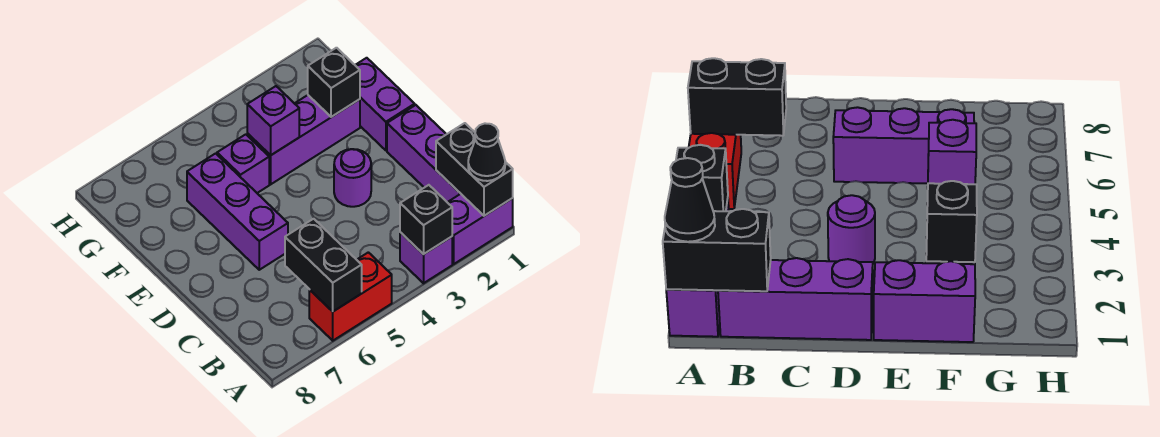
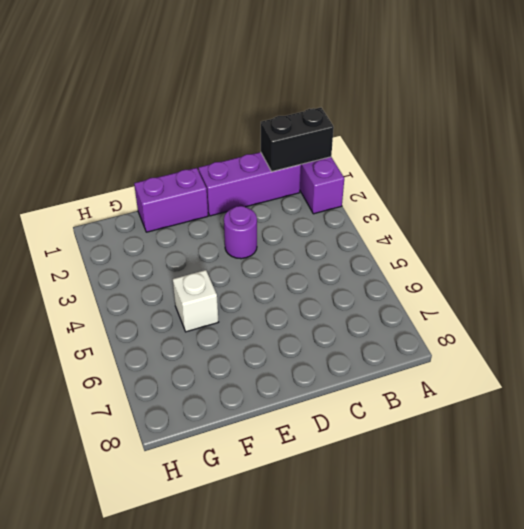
white 1x1 brick [173,270,218,332] -> purple 1x1 brick [217,134,269,193]
none -> purple 1x1 brick [400,232,452,283]
none -> red 1x2 brick [309,252,392,341]
none -> purple 1x3 brick [187,153,288,270]

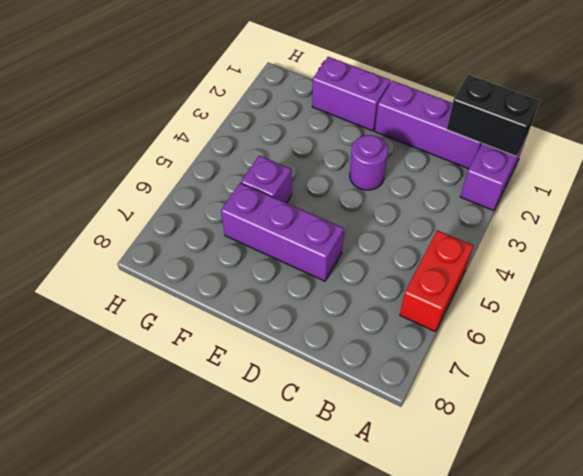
none -> purple 1x1 brick [400,232,452,283]
none -> purple 1x3 brick [247,95,360,184]
none -> black 1x1 brick [400,185,452,254]

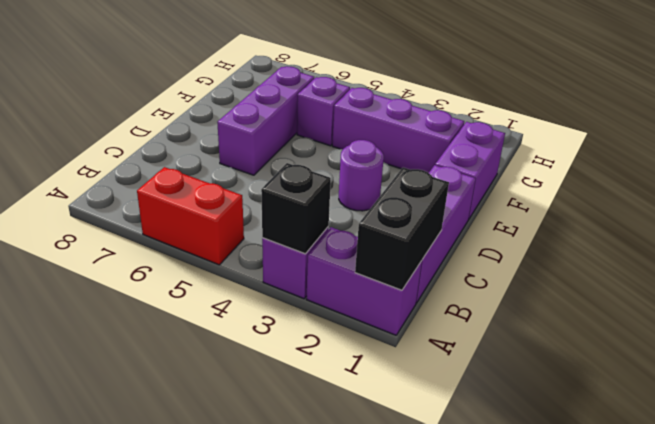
none -> black 1x2 brick [285,219,362,311]
none -> black 1x1 brick [308,48,360,117]
none -> purple 1x1 brick [247,86,299,155]

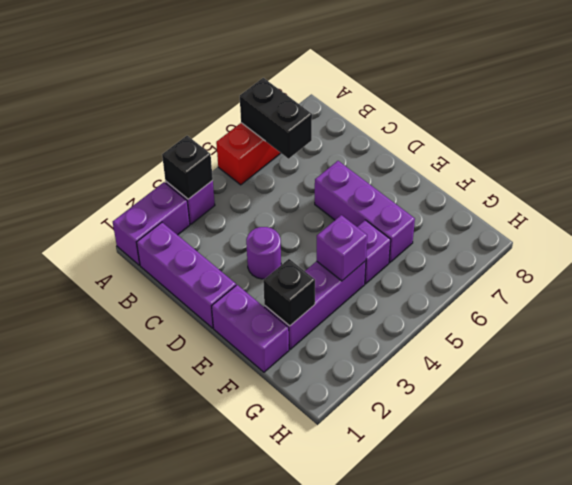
none -> black 1x2 brick [436,123,513,216]
none -> black 1x1 cone [468,123,505,181]

